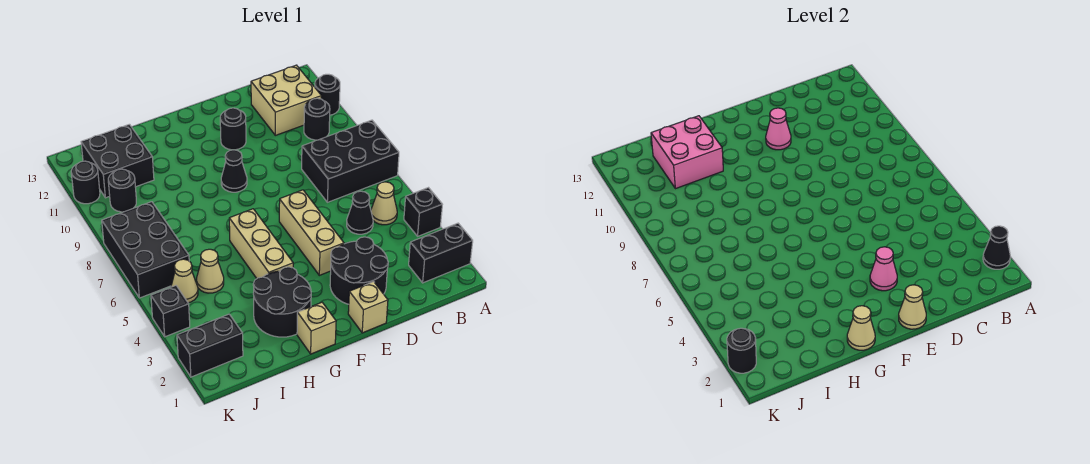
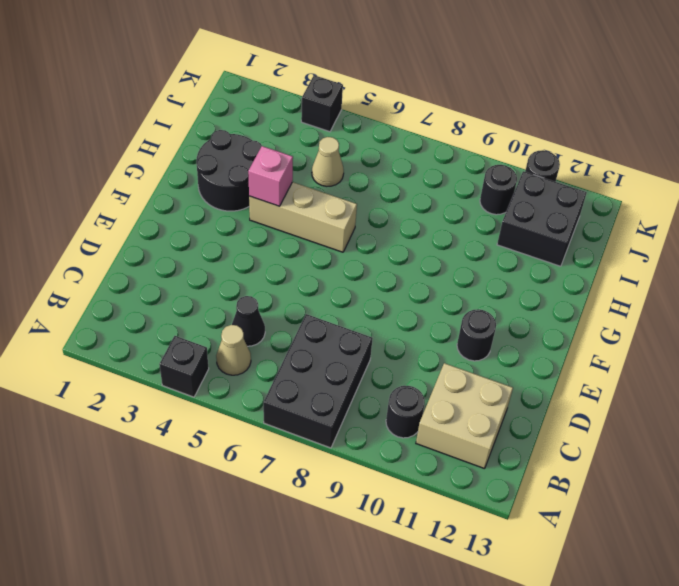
pink 1x1 brick [248,146,293,206] -> none
none -> black 1x2 brick [409,223,473,283]
none -> black 1x1 round brick [315,74,340,115]
none -> black 2x2 round brick [330,237,388,304]
none -> tan 1x1 brick [348,282,388,333]

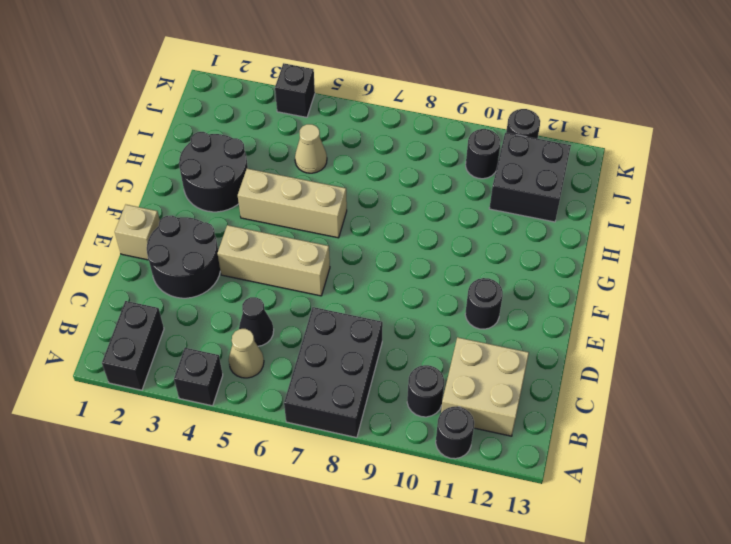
none -> black 1x1 cone [221,150,247,192]
none -> tan 1x1 brick [297,302,336,354]
none -> black 1x2 brick [177,314,243,377]
none -> tan 1x1 cone [171,259,198,303]

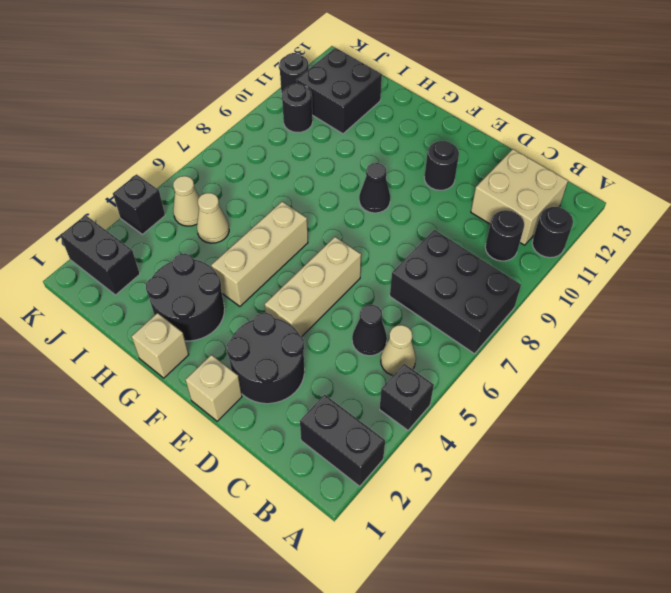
none -> black 2x3 brick [102,202,189,298]
none -> black 1x1 cone [983,226,1010,269]
none -> tan 1x1 cone [899,285,926,329]
none -> pink 1x1 cone [870,247,897,291]

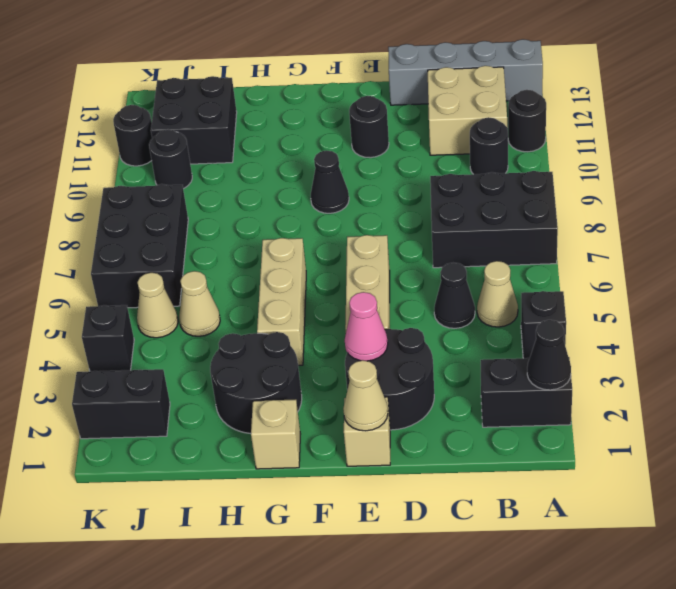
grey 1x4 brick [388,39,543,105] -> none
none -> pink 1x1 cone [766,108,791,150]
none -> tan 1x1 cone [847,306,875,350]
none -> pink 2x2 brick [651,116,723,189]
none -> black 1x1 round brick [727,328,756,373]

